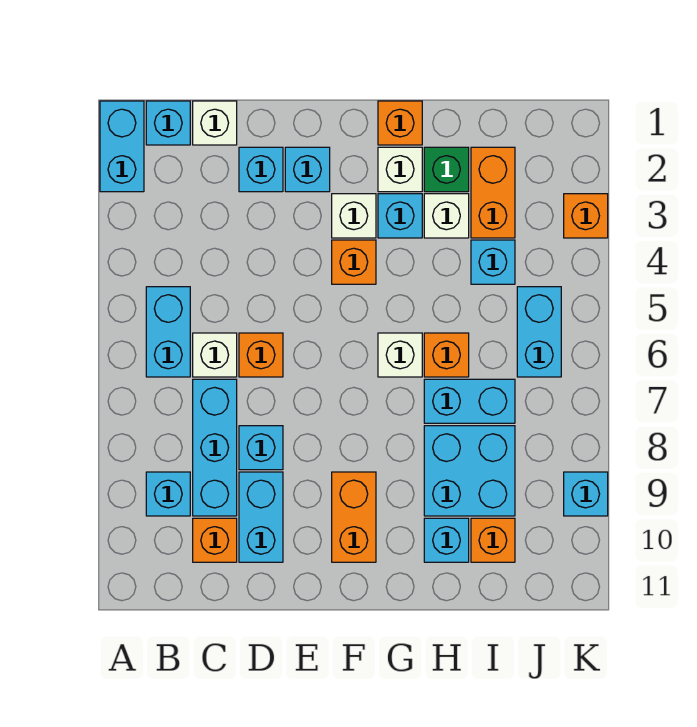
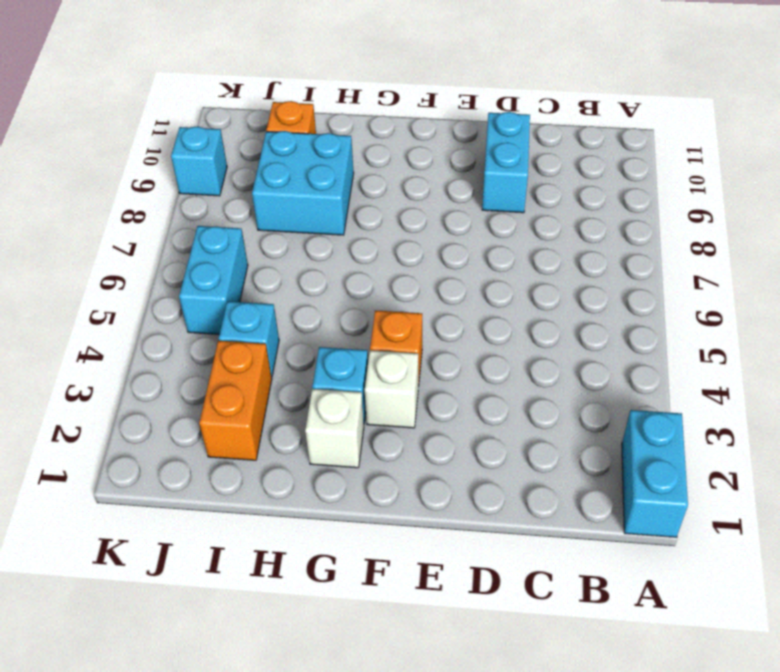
none -> cyan 1x1 brick [146,101,190,145]
none -> cyan 1x2 brick [146,287,190,377]
none -> cyan 1x1 brick [146,472,190,516]
none -> white 1x1 brick [193,101,237,145]

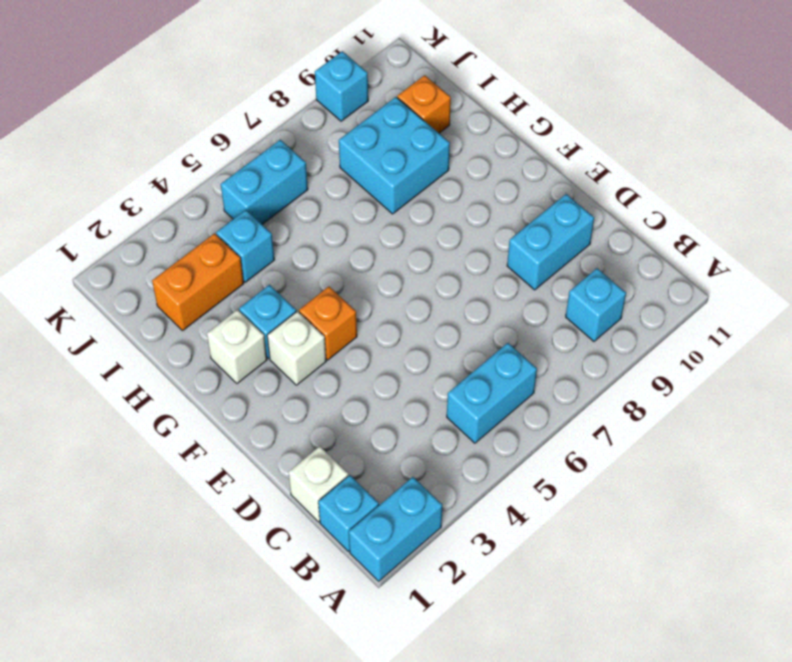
none -> white 1x1 brick [193,333,237,377]
none -> cyan 1x3 brick [193,379,237,516]
none -> orange 1x1 brick [193,518,237,562]
none -> cyan 1x1 brick [239,147,283,192]

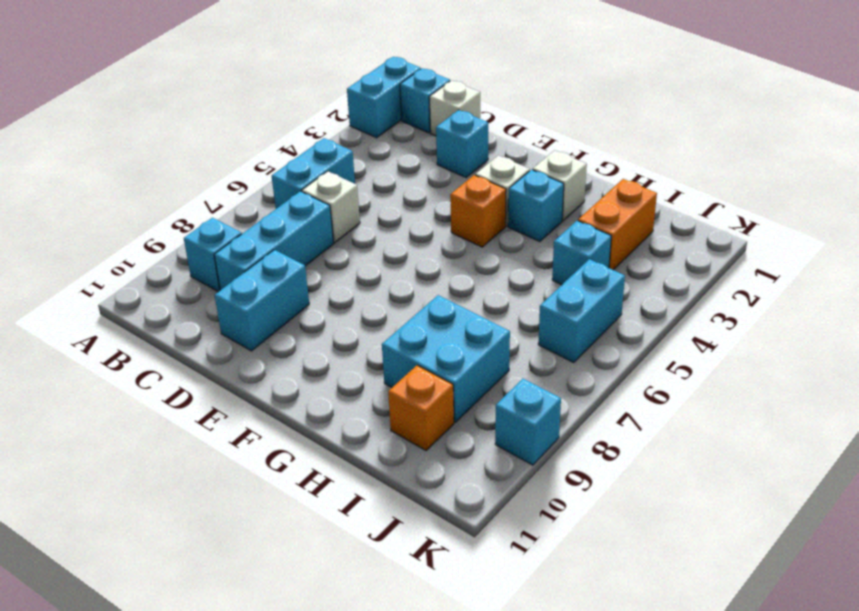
none -> orange 1x1 brick [193,518,237,562]
none -> orange 1x1 brick [239,333,283,377]
none -> cyan 1x1 brick [239,426,283,470]
none -> cyan 1x1 brick [285,147,330,192]

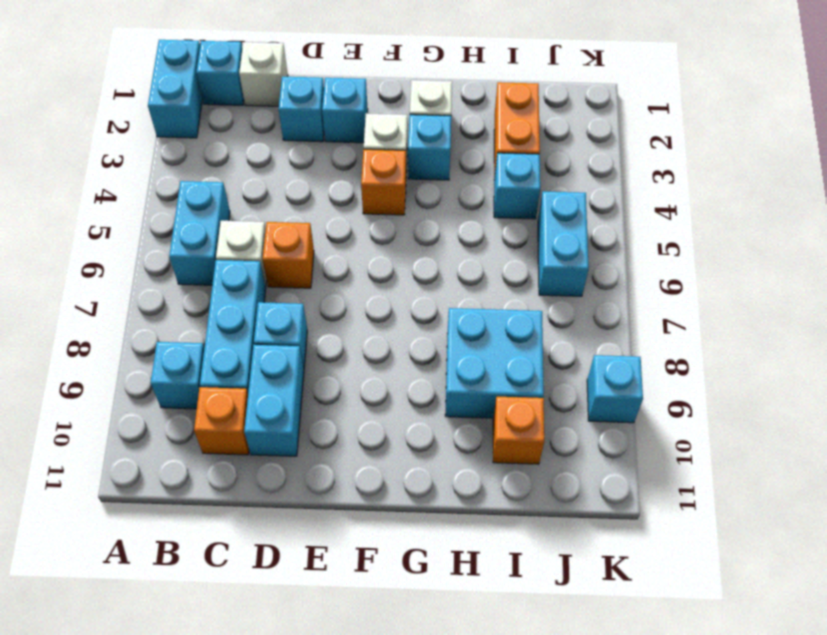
none -> orange 1x2 brick [332,472,376,562]
none -> orange 1x1 brick [378,101,422,145]
none -> white 1x1 brick [378,333,422,377]
none -> green 1x1 brick [424,147,469,192]

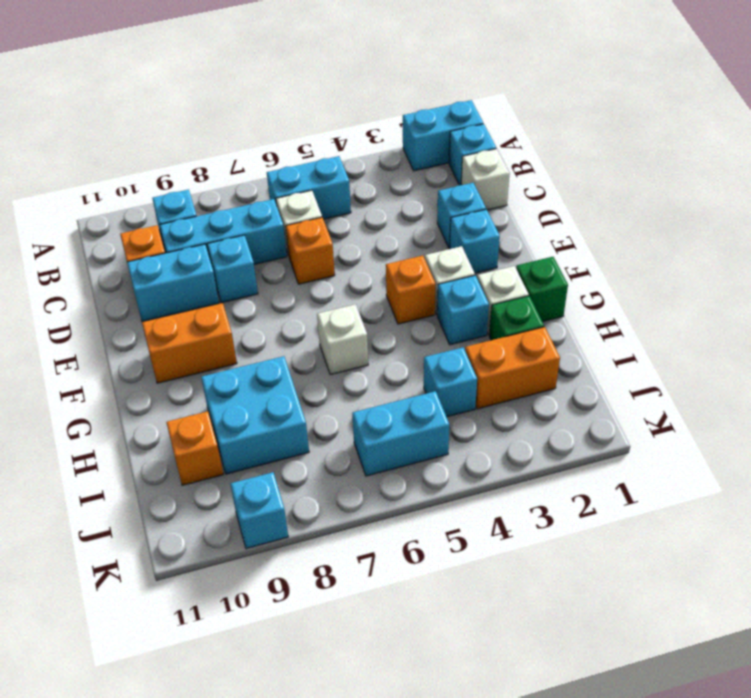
green 1x1 brick [516,257,568,322] -> orange 1x1 brick [378,101,422,145]
none -> white 1x1 brick [424,194,469,238]
none -> orange 1x1 brick [424,333,469,377]
none -> cyan 1x2 brick [424,379,515,423]
none -> cyan 1x1 brick [424,518,469,562]

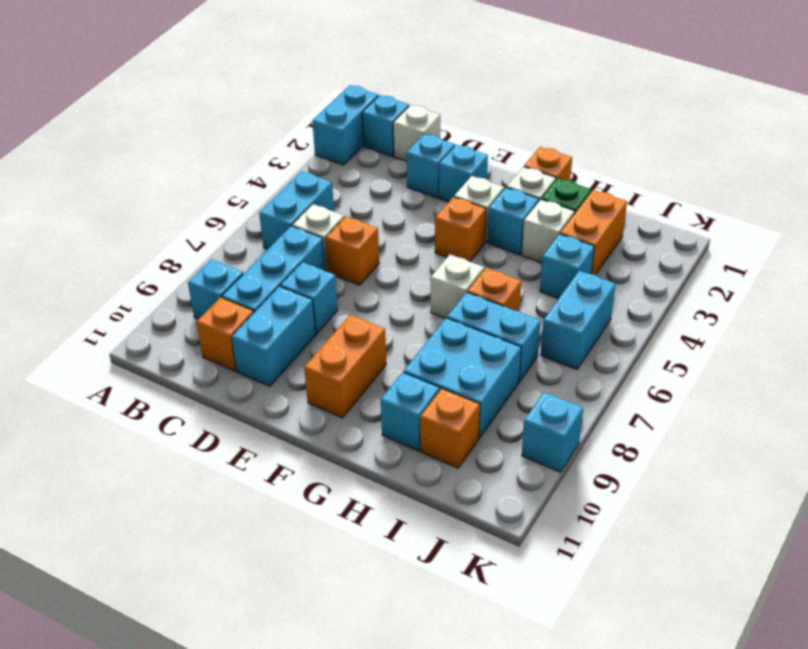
none -> orange 1x1 brick [564,194,608,238]

